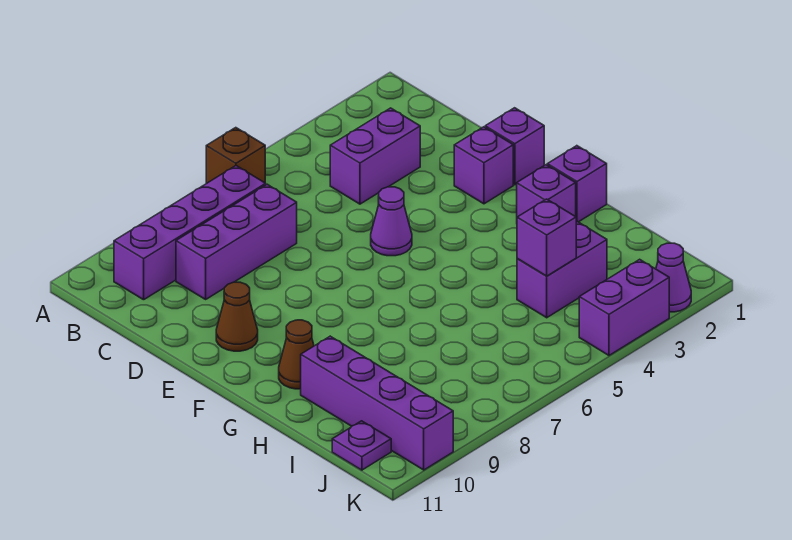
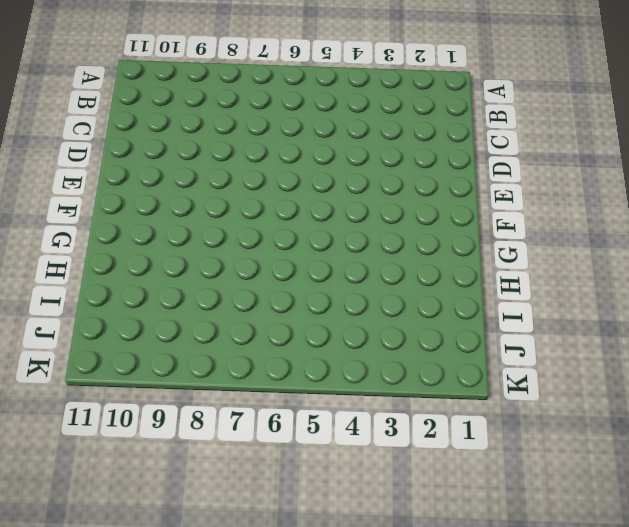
none -> brown 1x1 brick [206,128,265,183]
none -> purple 1x4 brick [114,166,266,300]
none -> purple 1x2 brick [330,108,420,204]

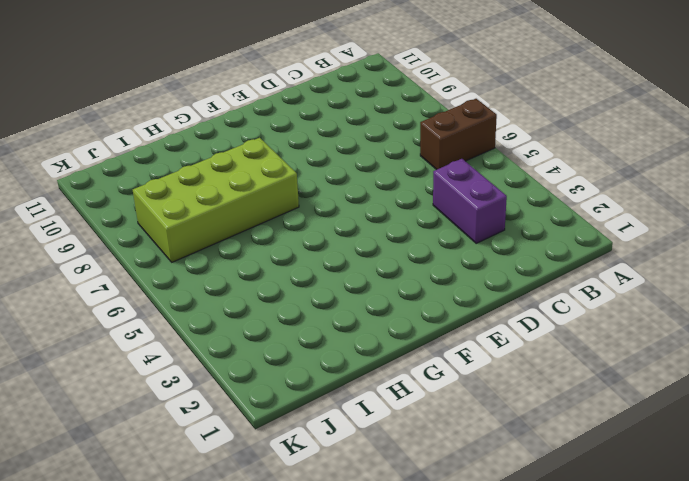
brown 1x2 brick [420,99,497,170] -> brown 1x1 brick [206,128,265,183]
lime 2x4 brick [133,138,299,262] -> none
none -> purple 1x4 brick [114,166,266,300]
none -> purple 1x3 brick [176,184,297,299]
none -> purple 1x1 brick [485,108,544,185]

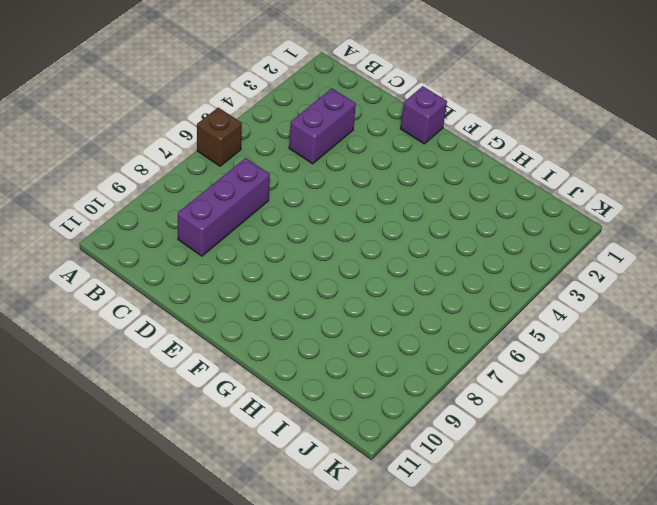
none -> purple 1x4 brick [114,166,266,300]
none -> purple 1x1 brick [454,127,513,204]
none -> purple 1x1 cone [371,187,412,256]

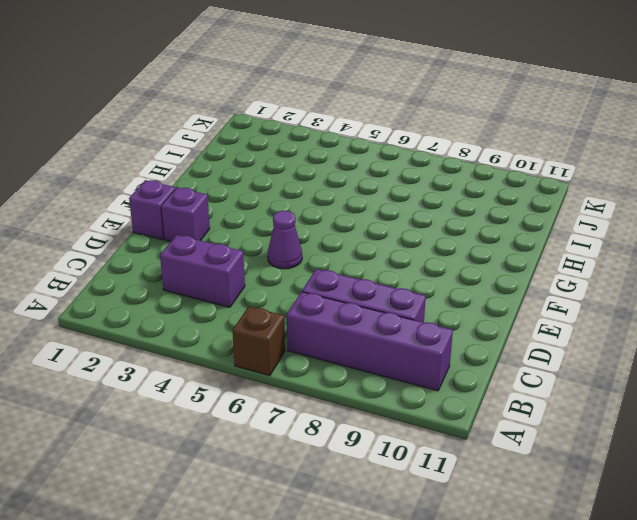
none -> brown 1x1 cone [216,282,258,351]
none -> purple 1x1 brick [547,146,607,222]
none -> purple 1x1 brick [517,165,576,217]

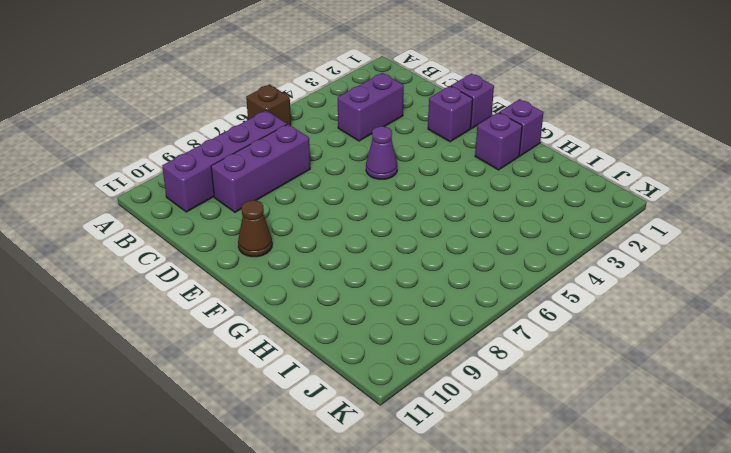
none -> brown 1x1 cone [279,320,314,389]
none -> purple 1x4 brick [301,336,453,470]
none -> purple 1x2 brick [517,222,607,318]

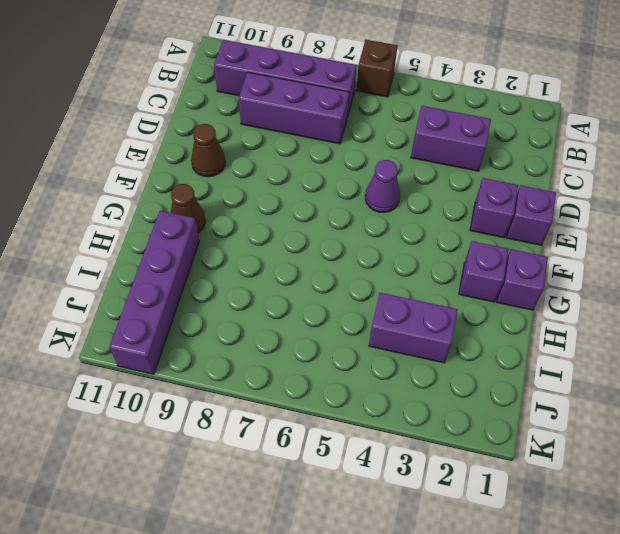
none -> purple 1x1 plate [332,421,391,470]
none -> purple 1x1 cone [656,243,691,312]
none -> purple 1x2 brick [579,259,669,355]

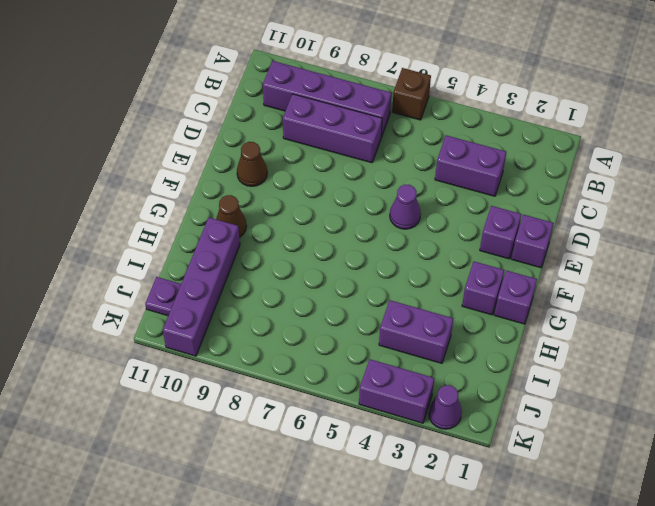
none -> purple 1x1 brick [517,199,576,276]

